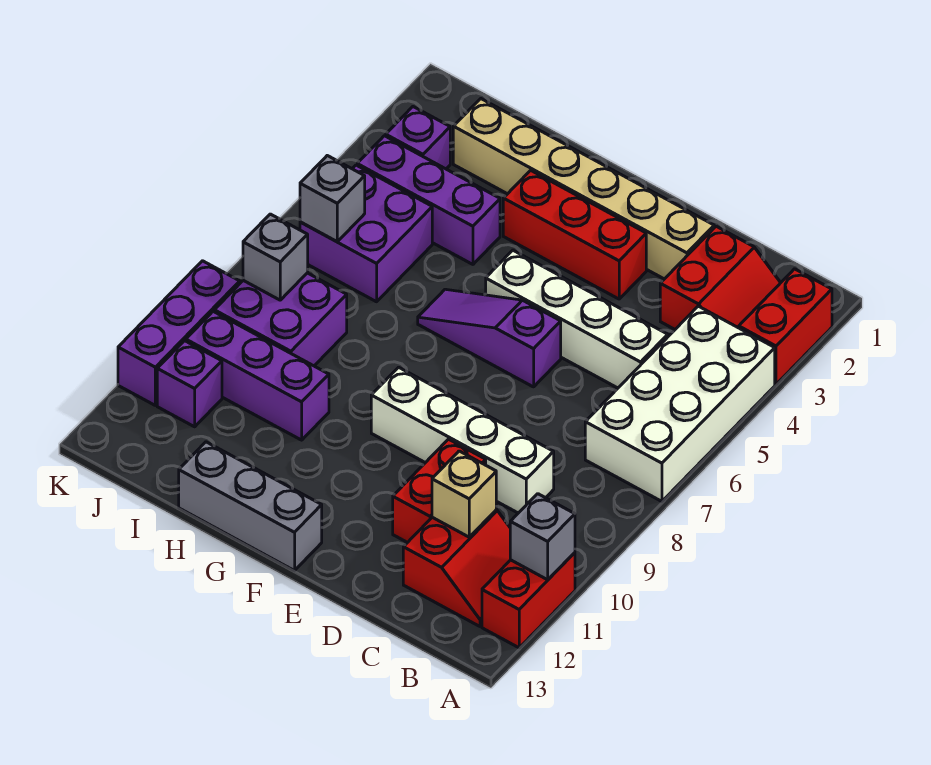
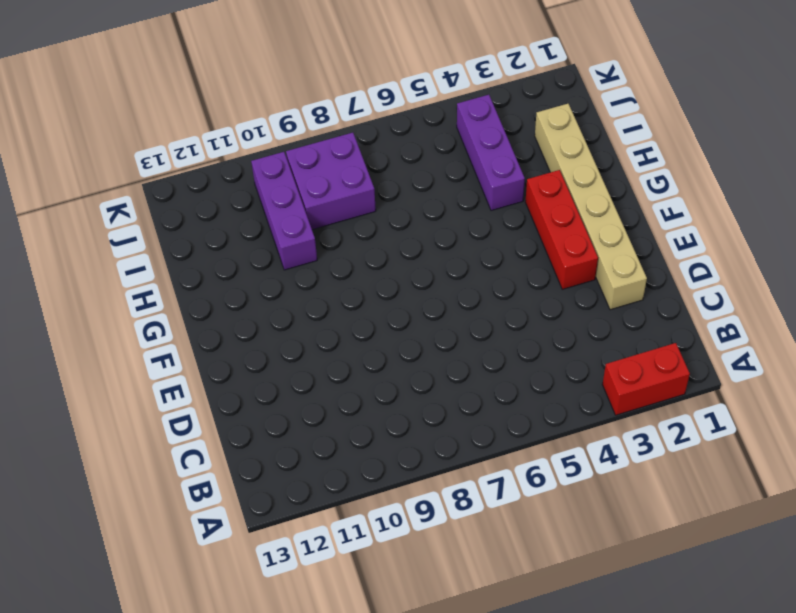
none -> white 2x4 brick [585,306,775,501]
none -> red 1x2 brick [482,553,575,648]
none -> red 2x2 slope [660,226,780,329]

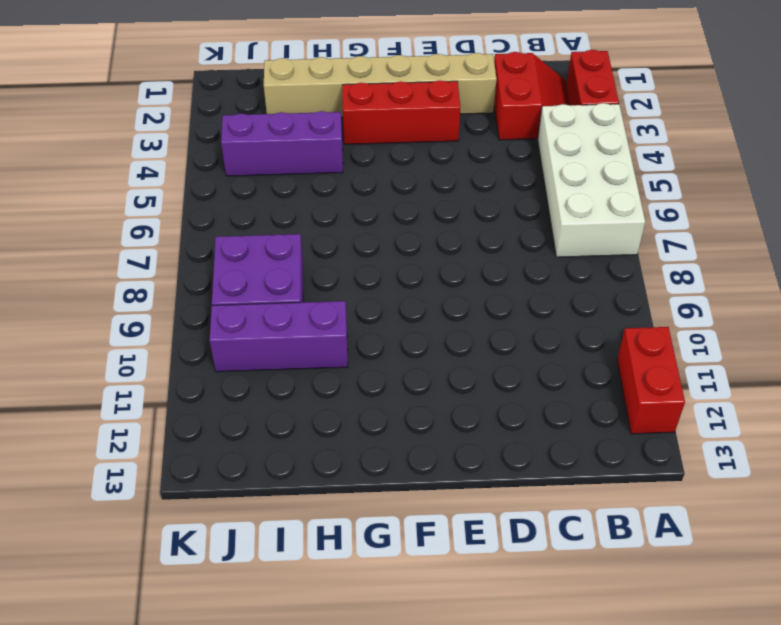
none -> red 2x2 slope [403,510,510,626]
none -> white 1x4 brick [486,250,668,388]
none -> white 1x4 brick [371,367,554,513]

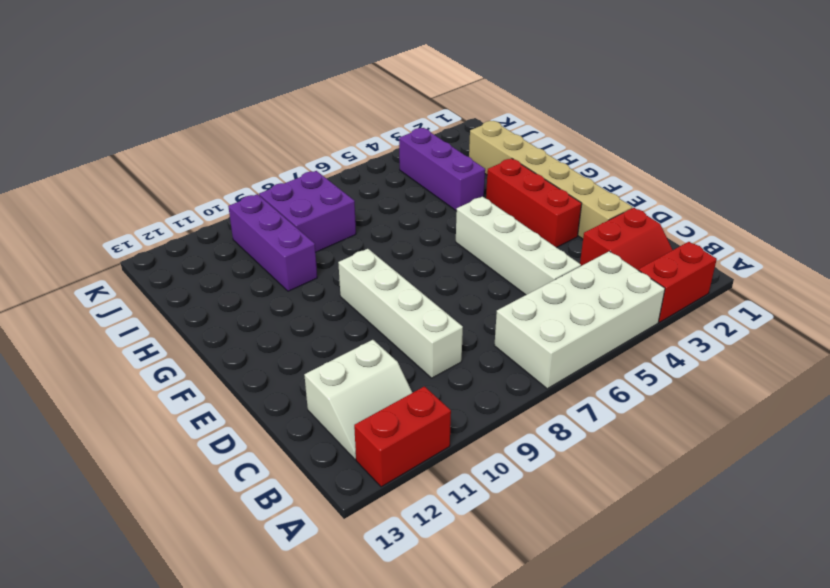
white 2x2 slope [305,340,412,459] -> red 2x2 slope [403,510,510,626]
none -> red 1x2 brick [393,439,486,543]
none -> purple 1x3 slope [418,289,561,387]
none -> grey 1x3 brick [179,442,322,571]

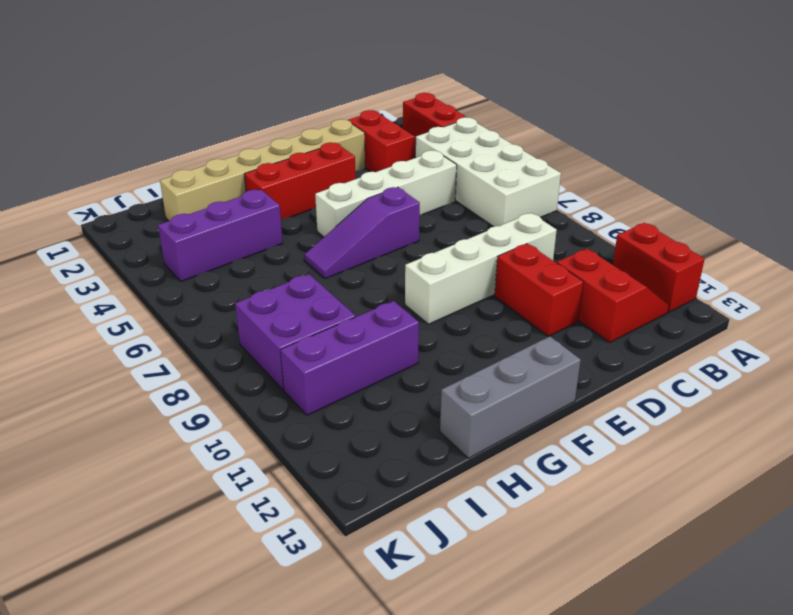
none -> purple 2x2 brick [300,165,432,302]
none -> purple 1x1 brick [386,107,450,169]
none -> purple 1x1 brick [157,341,222,427]

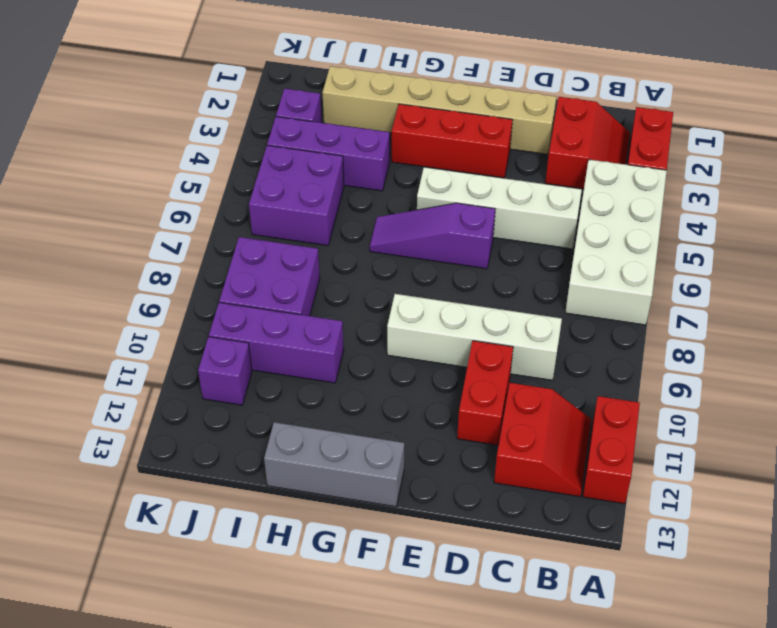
none -> purple 1x3 brick [118,261,240,405]
none -> grey 1x1 brick [510,494,575,580]
none -> tan 1x1 brick [432,451,496,537]

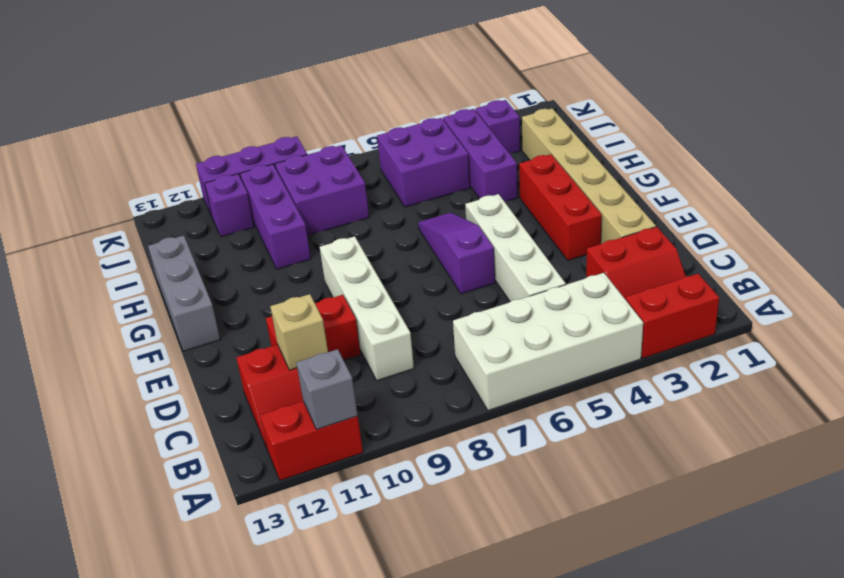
none -> grey 1x1 brick [300,156,365,242]
none -> grey 1x1 brick [243,214,308,300]

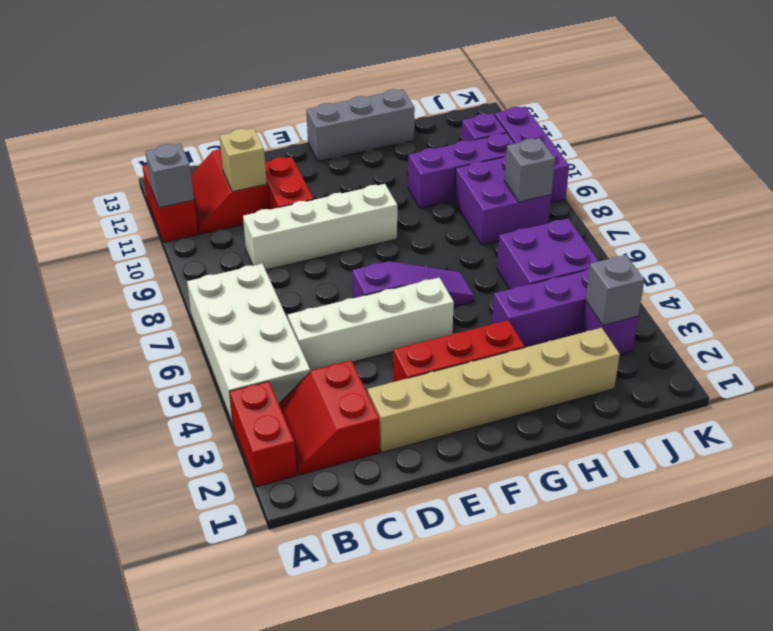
grey 1x1 brick [586,255,644,325] -> grey 1x1 brick moved to [300,156,365,242]

